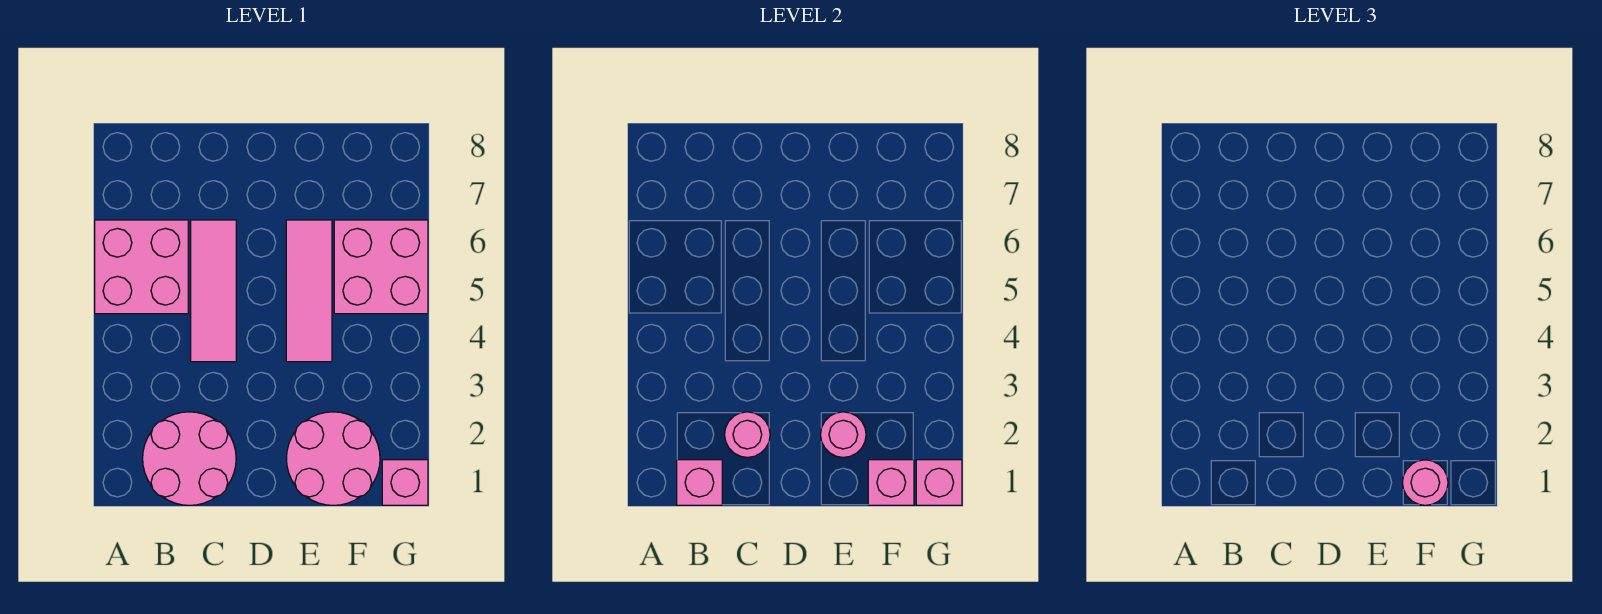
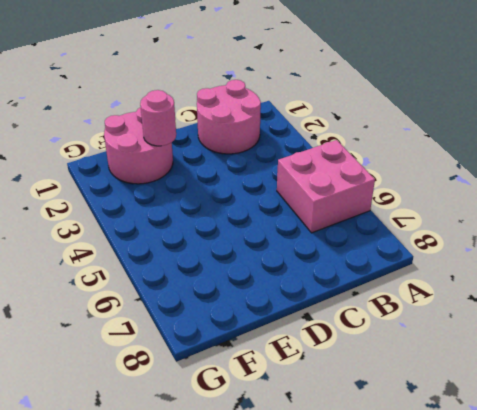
none -> pink 1x3 tile [191,220,236,362]
none -> pink 1x3 tile [286,220,332,362]
none -> pink 2x2 brick [334,220,428,314]

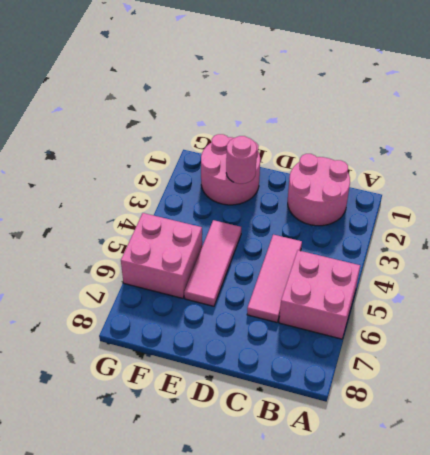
none -> pink 1x1 brick [382,460,428,505]
none -> pink 1x1 brick [677,460,722,505]
none -> pink 1x1 round brick [725,412,770,457]

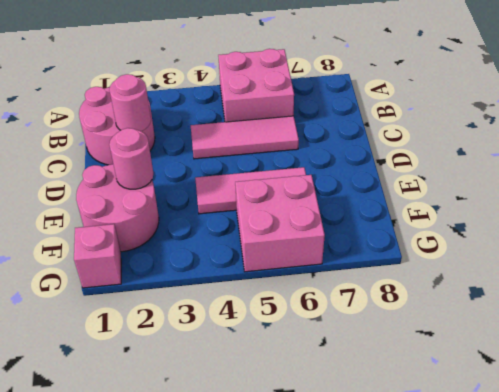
none -> pink 1x1 brick [677,460,722,505]
none -> pink 1x1 brick [868,460,914,505]
none -> pink 1x1 brick [916,460,962,505]

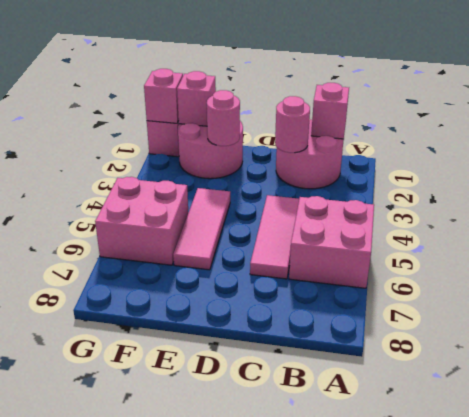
none -> pink 1x1 round brick [1402,460,1448,505]

